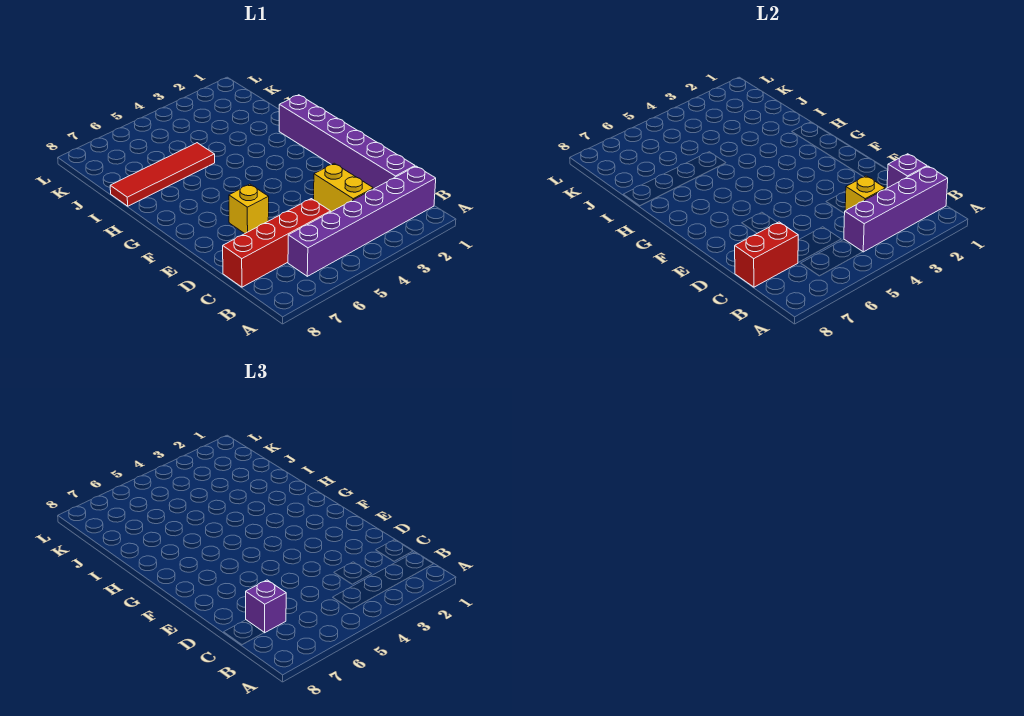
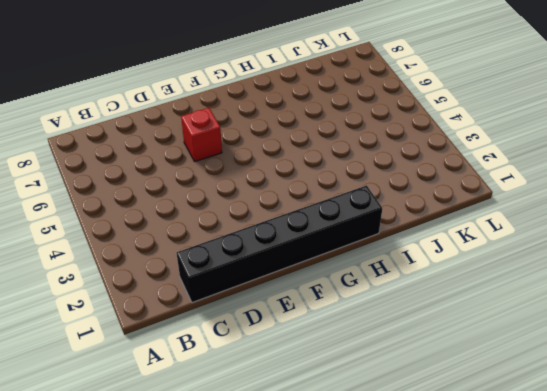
black 1x6 brick [177,185,382,303] -> purple 1x6 brick [279,95,415,189]
red 1x1 brick [181,108,222,162] -> yellow 1x1 brick [229,184,269,233]
none -> purple 1x6 brick [288,166,436,276]
none -> yellow 1x2 brick [313,163,373,212]

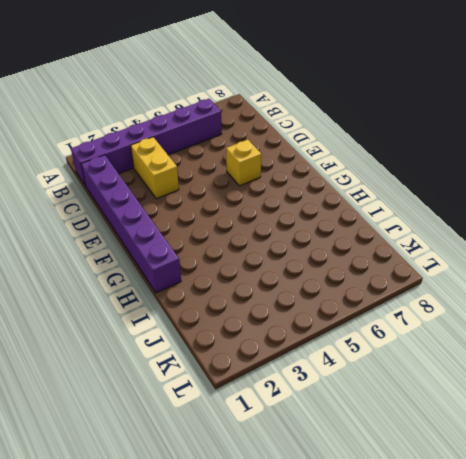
none -> red 1x4 brick [223,199,331,287]
none -> red 1x4 tile [110,143,215,206]

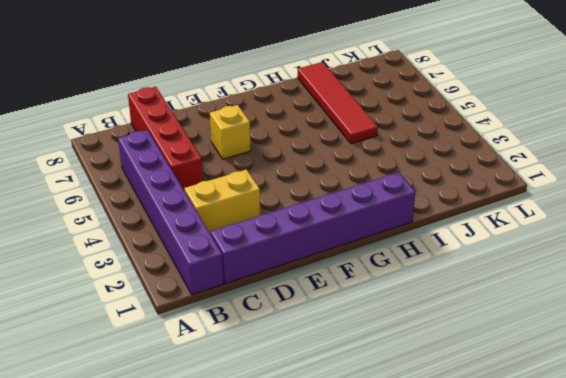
none -> purple 1x4 brick [844,166,948,252]
none -> purple 1x1 brick [887,154,927,188]

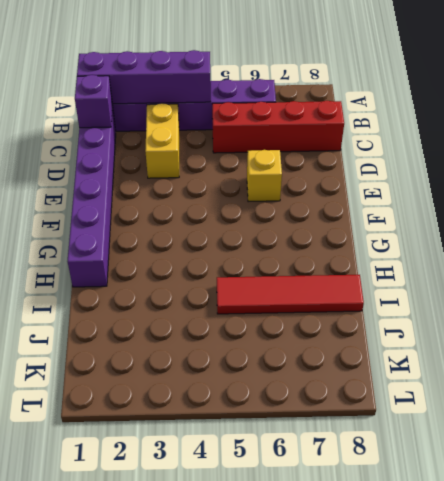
none -> yellow 1x1 brick [845,176,885,210]
none -> red 1x2 brick [735,222,798,287]

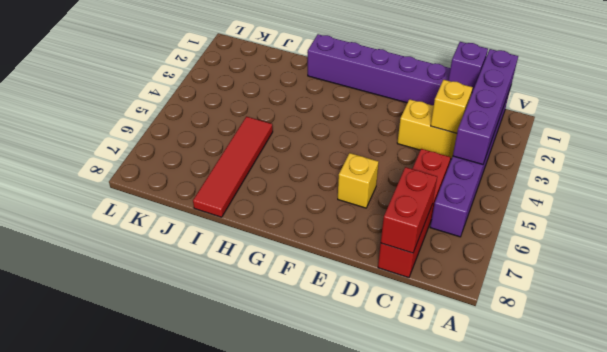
none -> purple 1x1 brick [246,580,286,633]

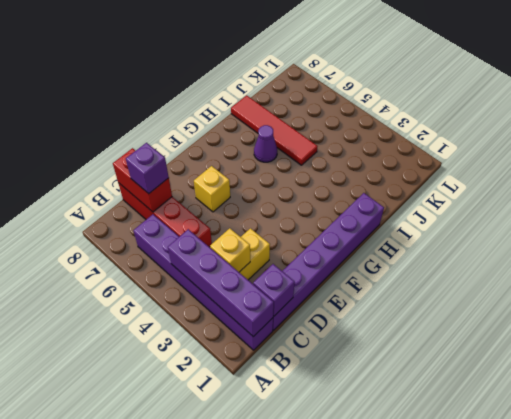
purple 1x1 cone [254,125,277,162] -> none

